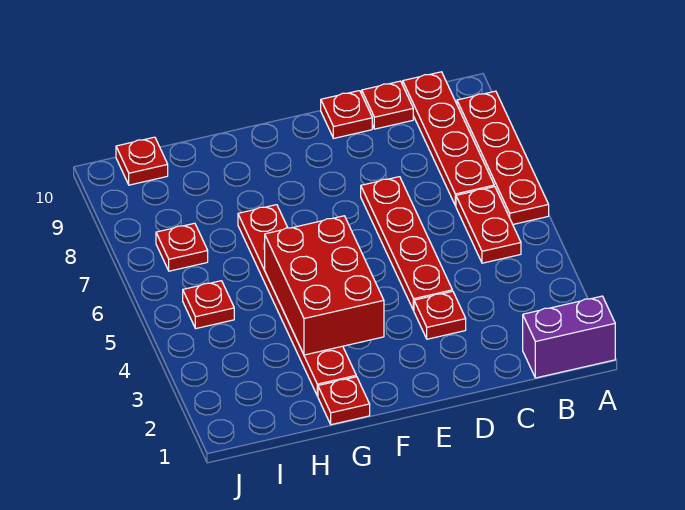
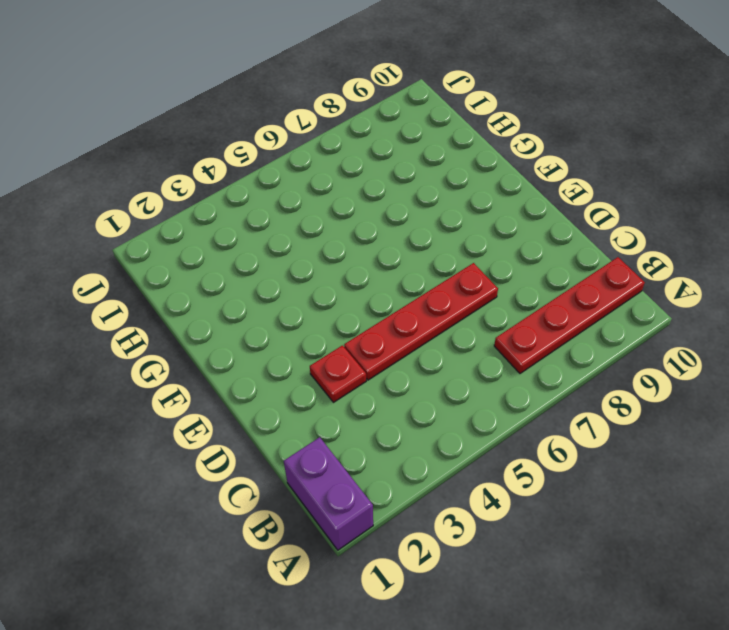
none -> red 1x4 plate [457,91,549,224]
none -> red 1x2 plate [456,187,521,263]
none -> red 1x1 plate [362,81,413,129]

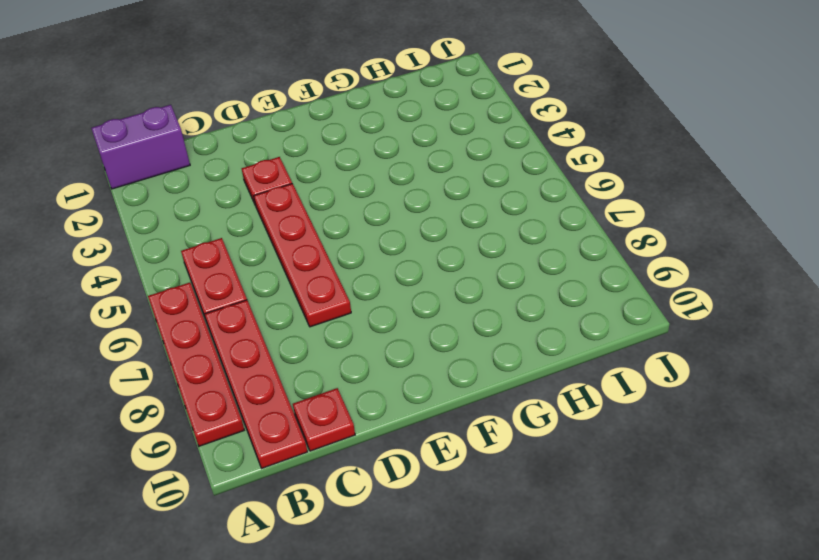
none -> red 1x1 plate [321,91,372,138]
none -> red 1x1 plate [318,377,370,425]
none -> red 1x6 plate [238,205,356,396]

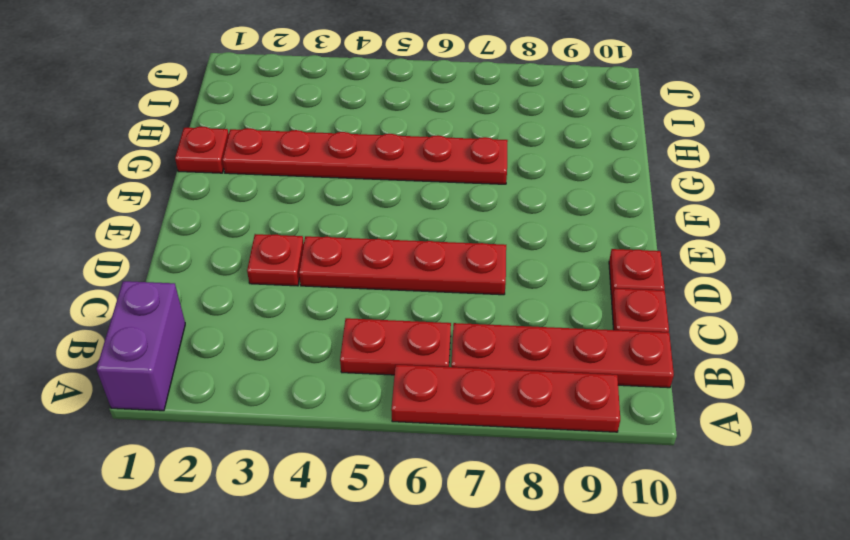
none -> red 1x1 plate [183,281,234,329]
none -> red 1x1 plate [156,223,208,271]
none -> red 1x1 plate [116,137,168,185]

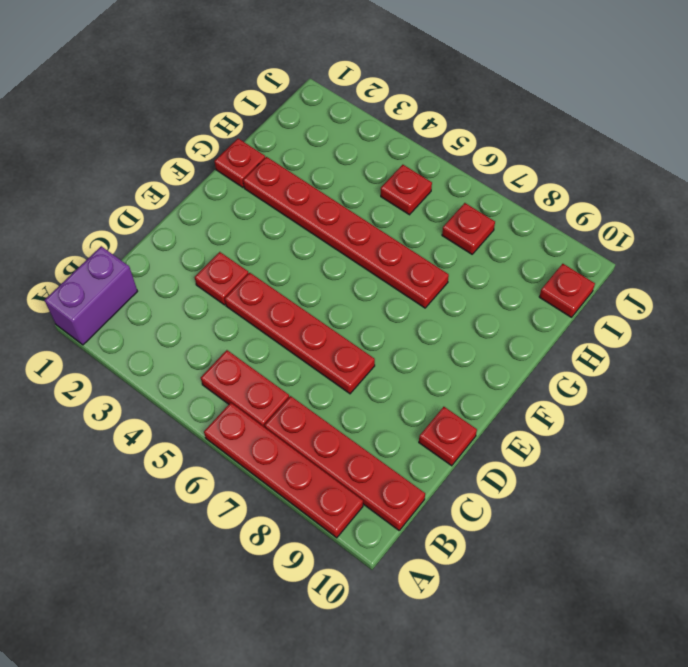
none -> red 1x1 plate [362,81,413,129]
none -> red 2x3 brick [264,216,384,355]

